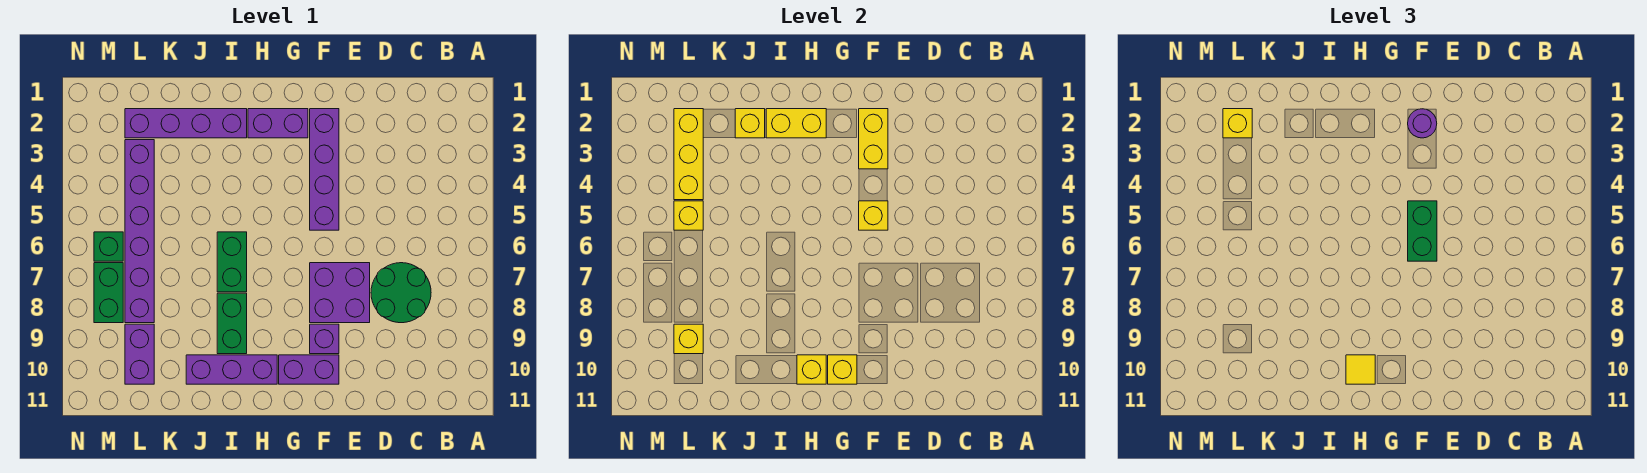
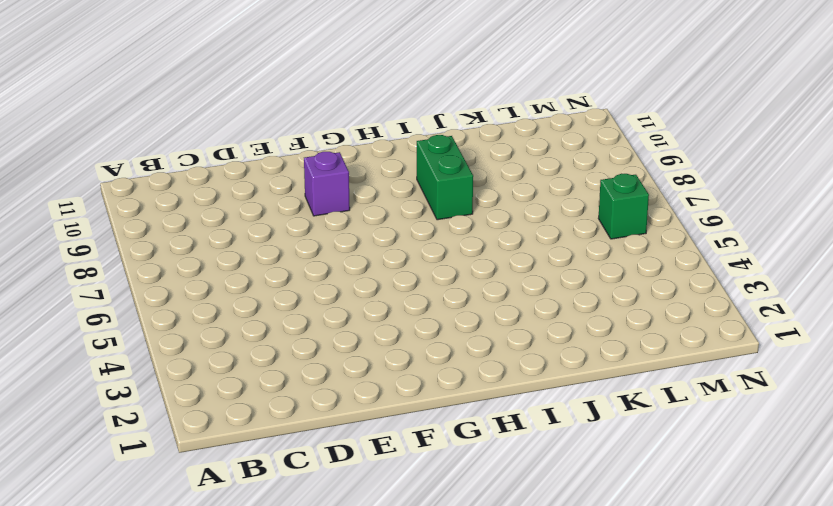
none -> green 2x2 round brick [371,263,431,323]
none -> purple 2x2 brick [310,263,370,323]
none -> purple 1x4 brick [310,109,339,230]

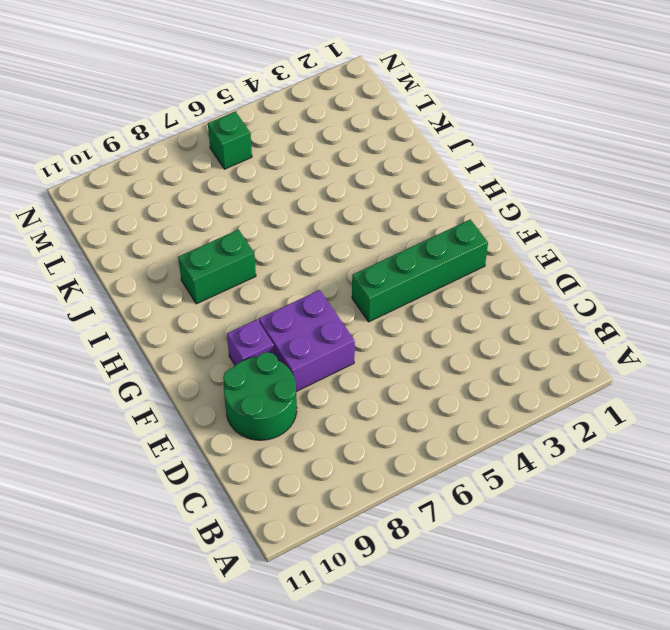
green 2x2 round brick [223,352,297,440] -> green 2x2 round brick moved to [371,263,431,323]
green 1x4 brick [352,220,488,322] -> purple 1x4 brick [310,109,339,230]
none -> purple 1x2 brick [279,355,339,384]
none -> purple 1x2 brick [248,109,308,138]
none -> purple 1x3 brick [186,355,277,384]

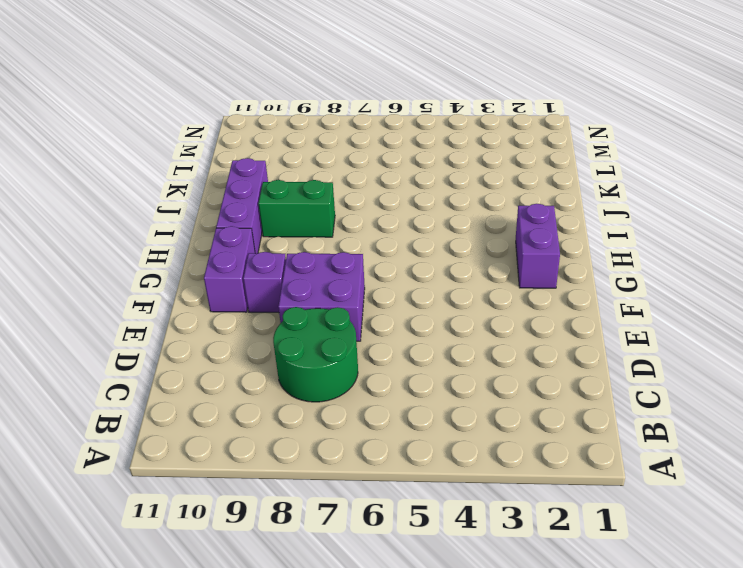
none -> purple 1x4 brick [310,109,339,230]
none -> purple 1x4 brick [125,109,247,138]
none -> green 1x2 brick [217,232,247,292]

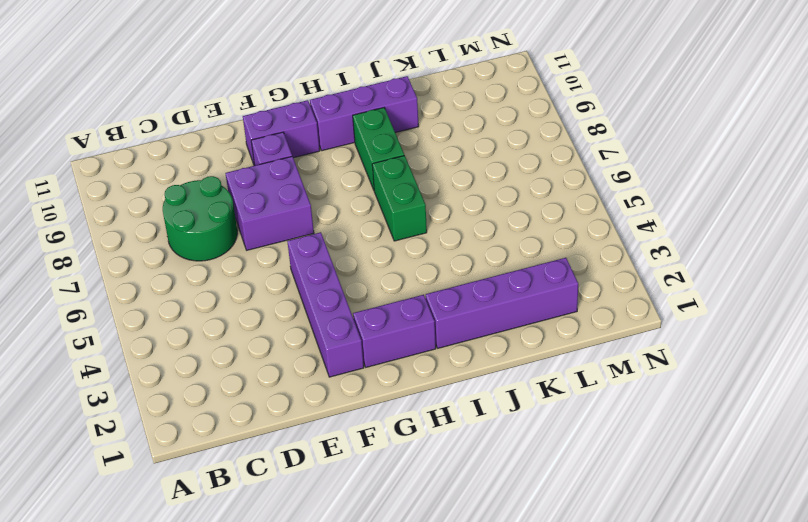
none -> purple 1x6 brick [125,140,154,323]
none -> purple 1x2 brick [125,324,154,384]
none -> green 1x1 brick [94,232,123,261]

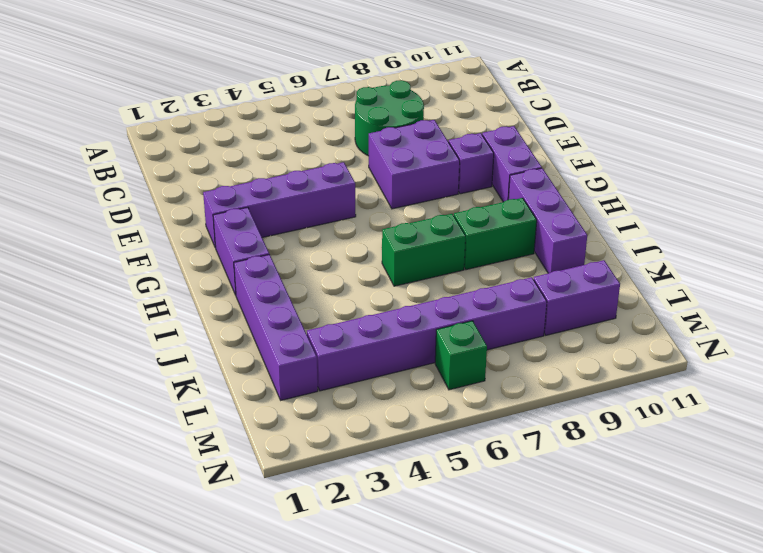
none -> green 1x2 brick [94,263,123,323]
none -> yellow 1x2 brick [859,109,888,169]
none -> yellow 1x1 brick [859,201,888,230]

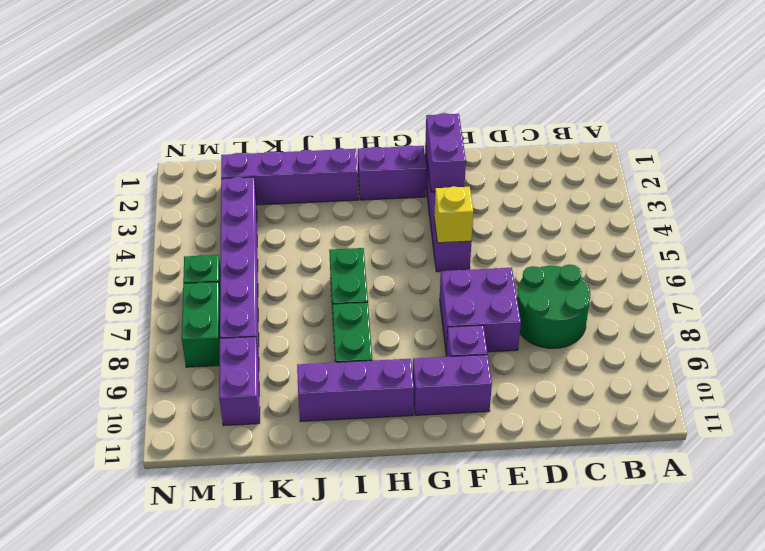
purple 1x2 brick [425,113,466,192] -> yellow 1x2 brick [859,109,888,169]
none -> yellow 1x1 brick [828,355,857,384]
none -> yellow 1x2 brick [766,109,826,138]
none -> yellow 1x1 brick [797,355,826,384]

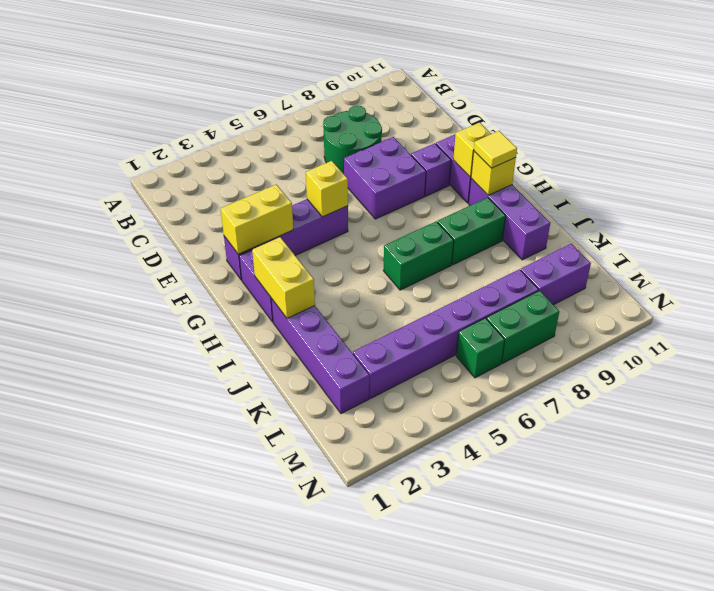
none -> yellow 1x1 brick [735,109,765,138]
none -> yellow 1x3 brick [674,109,703,200]
none -> yellow 1x1 brick [674,201,703,230]

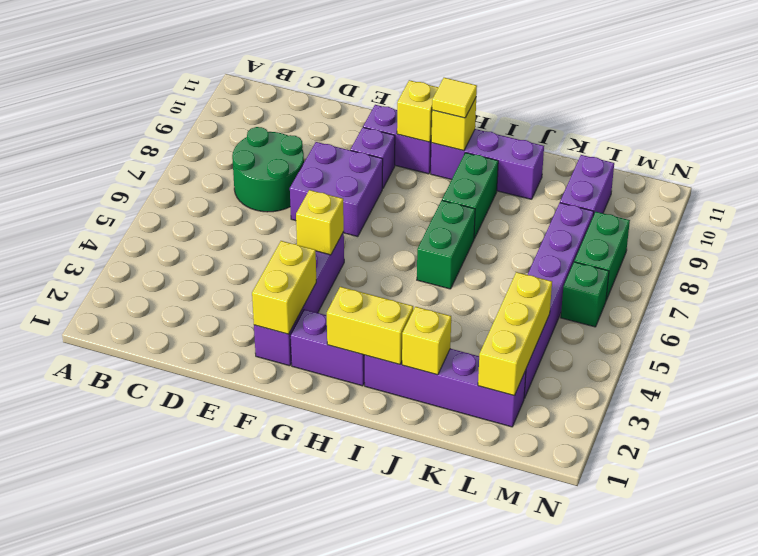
none -> yellow 1x1 brick [674,201,703,230]
none -> yellow 1x1 brick [674,324,703,354]
none -> purple 1x1 round brick [1408,109,1437,138]

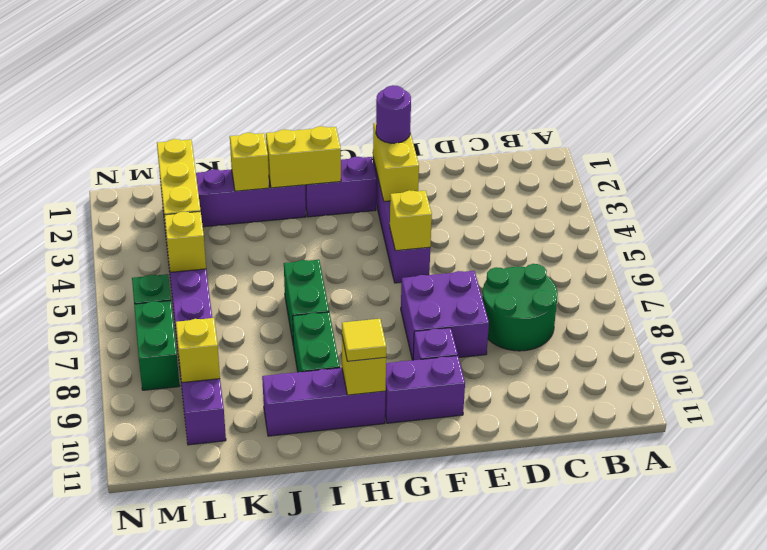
none -> yellow 1x1 brick [828,355,857,384]
none -> green 1x2 brick [1408,201,1437,261]
none -> yellow 1x1 brick [1223,109,1252,138]

